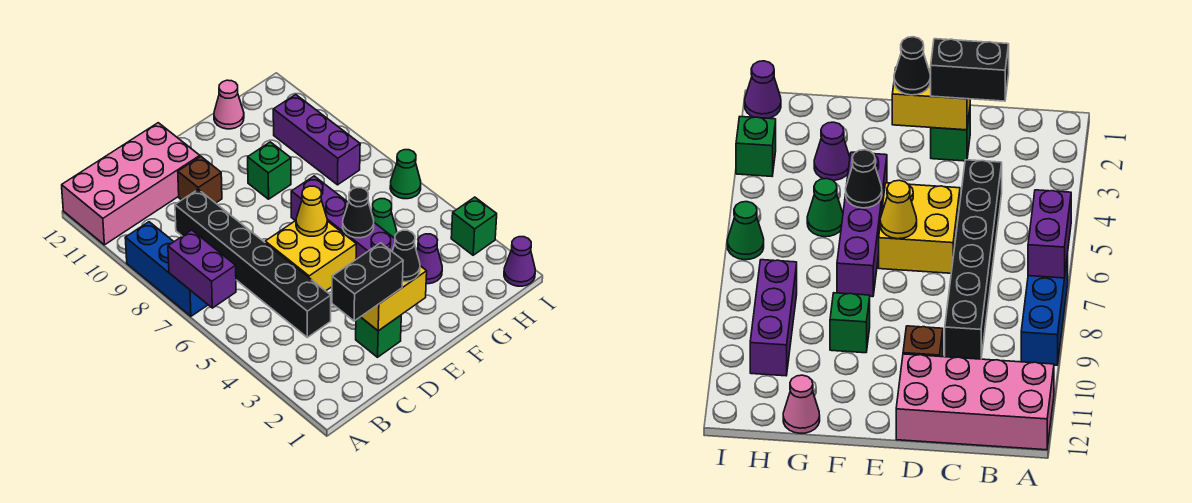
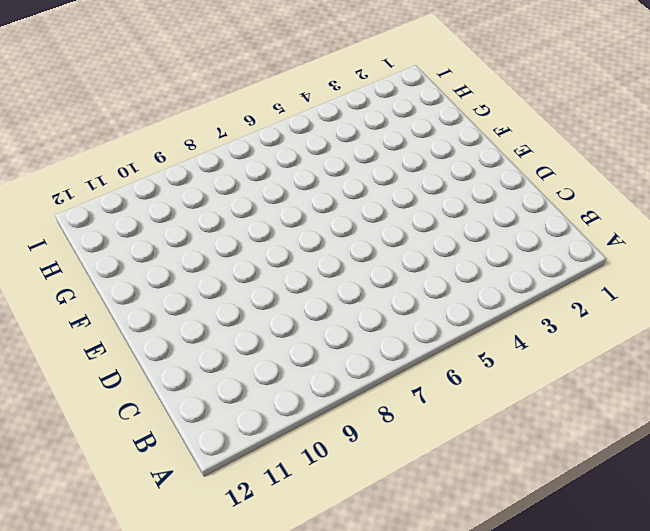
none -> blue 1x3 brick [125,222,208,316]
none -> pink 2x4 brick [62,123,200,245]
none -> black 1x6 brick [175,189,331,337]

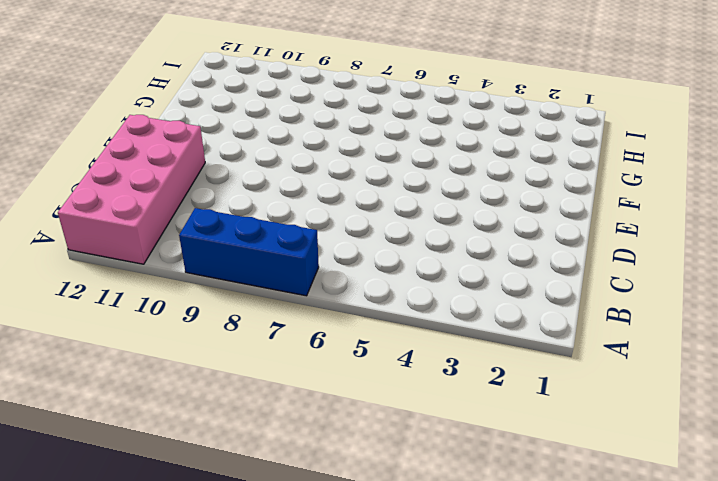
none -> black 1x6 brick [175,189,331,337]
none -> green 1x1 brick [356,315,401,357]
none -> yellow 2x2 brick [265,221,356,291]

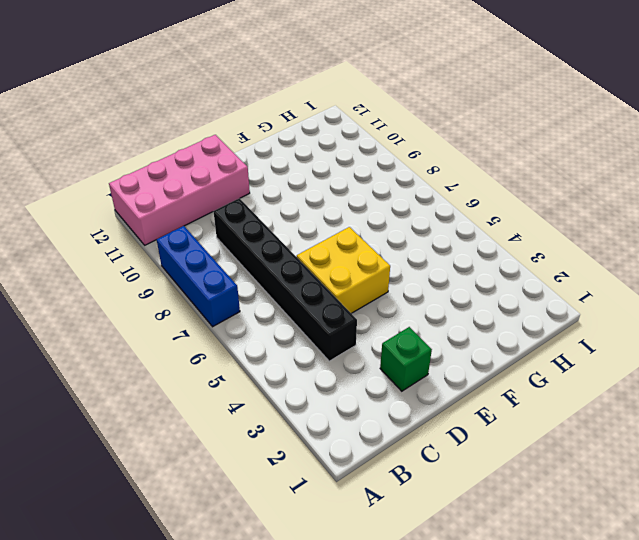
none -> brown 1x1 brick [178,156,222,203]
none -> purple 1x4 brick [291,176,395,259]
none -> green 1x1 brick [248,142,291,199]

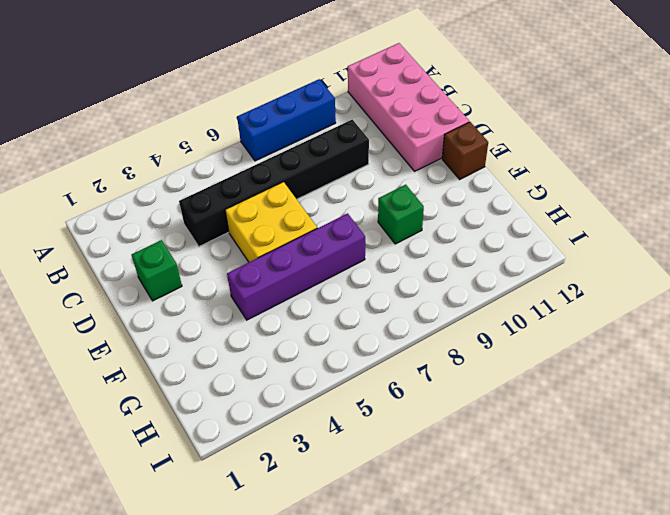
brown 1x1 brick [442,122,488,179] -> brown 1x1 brick moved to [178,156,222,203]
none -> purple 1x1 cone [417,234,442,284]
none -> green 1x1 cone [372,199,397,238]
none -> pink 1x1 cone [214,80,244,129]

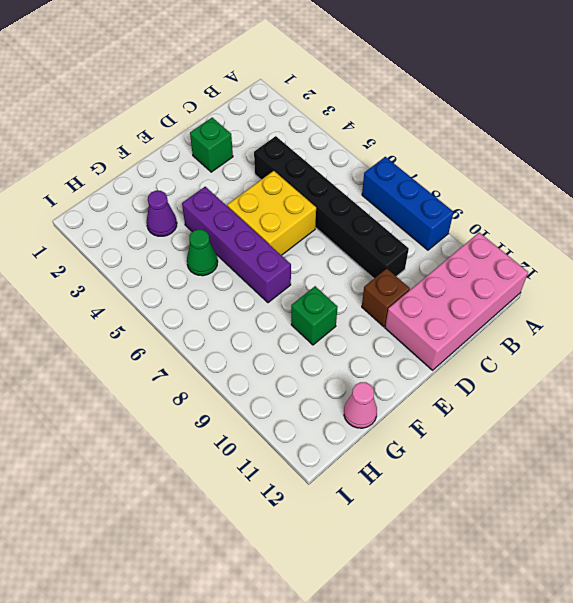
none -> purple 1x3 brick [273,95,360,185]
none -> purple 1x1 cone [504,237,535,286]
none -> green 1x1 brick [451,197,497,255]

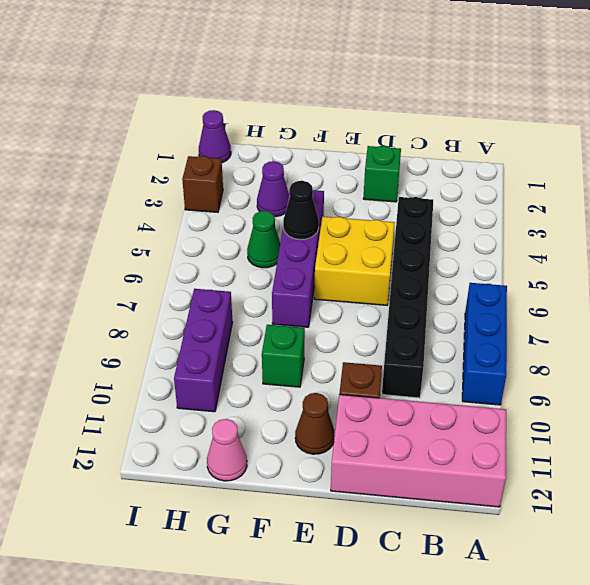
brown 1x1 cone [295,393,335,454] -> none
brown 1x1 brick [182,156,223,212] -> green 1x1 brick [451,197,497,255]
none -> green 1x1 cone [390,150,421,199]
none -> purple 1x2 brick [168,230,236,308]
none -> yellow 1x2 brick [361,266,427,331]

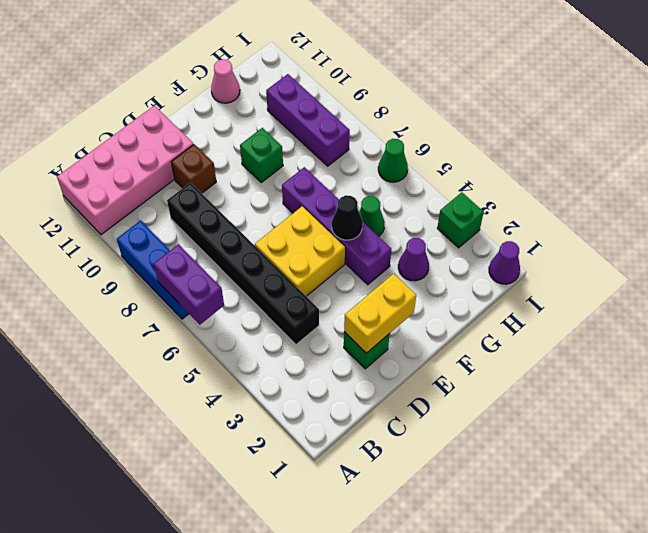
none -> yellow 1x1 cone [296,186,327,236]
none -> black 1x2 brick [332,243,403,321]
none -> black 1x1 cone [392,230,420,282]

